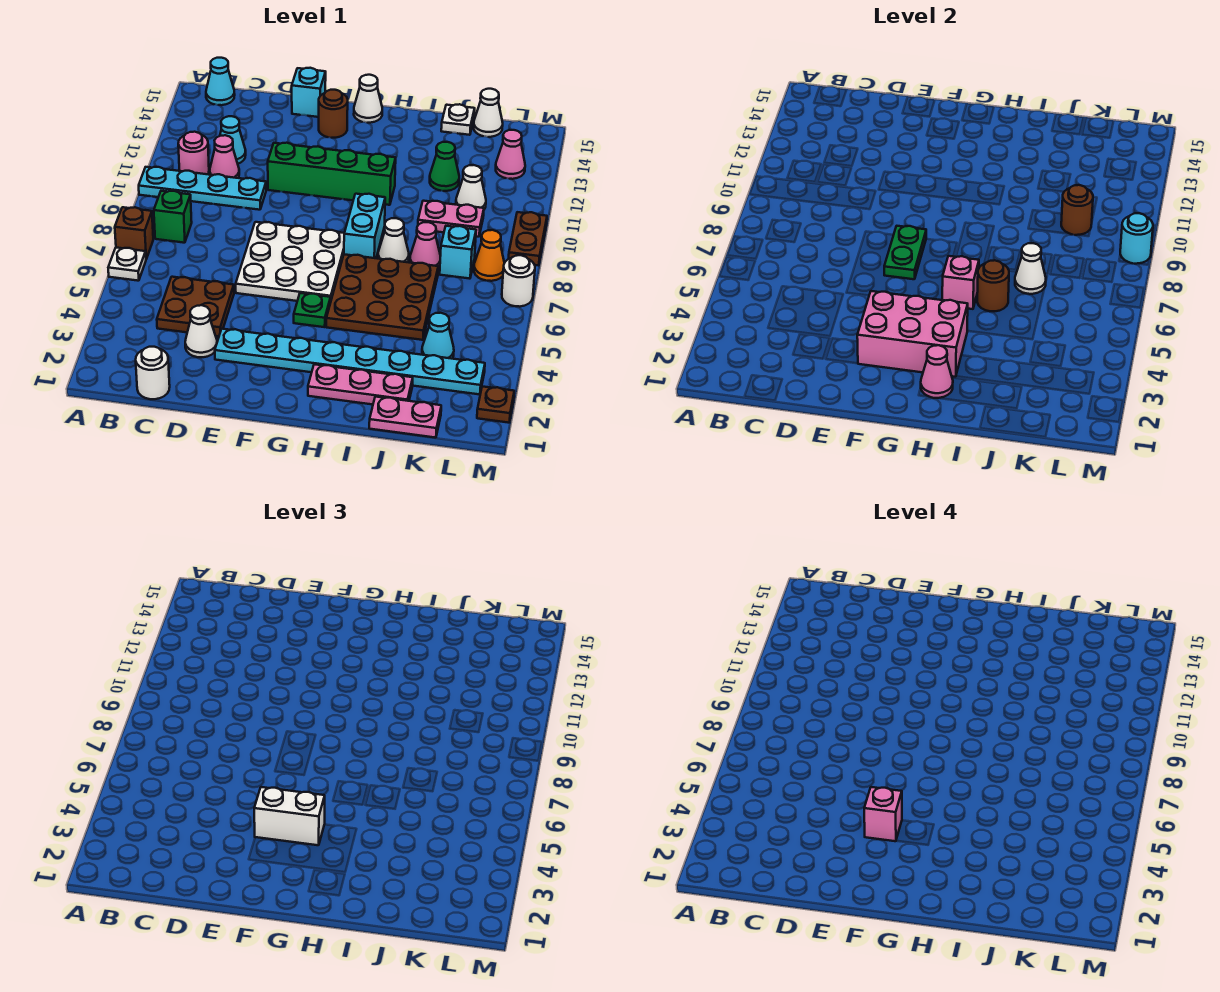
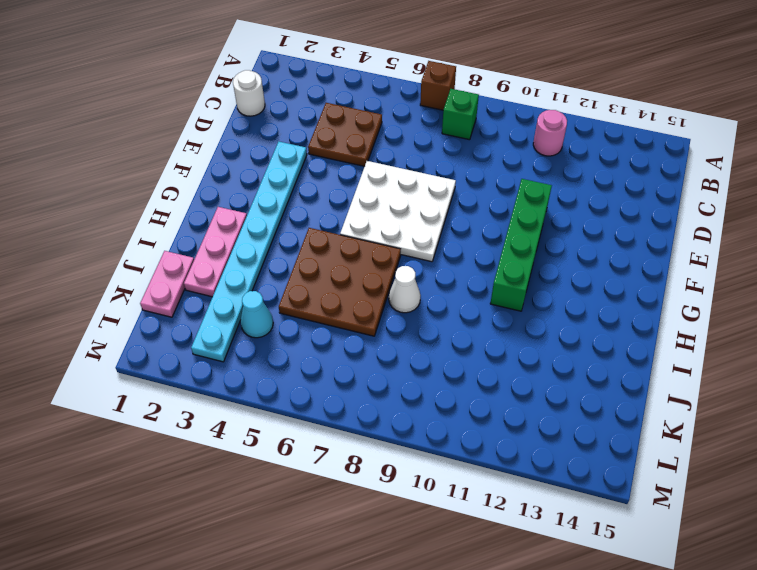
none -> white 1x1 plate [108,248,146,281]
none -> cyan 1x4 plate [139,167,266,210]
none -> cyan 1x1 cone [206,58,235,105]
none -> pink 1x1 cone [210,135,239,178]

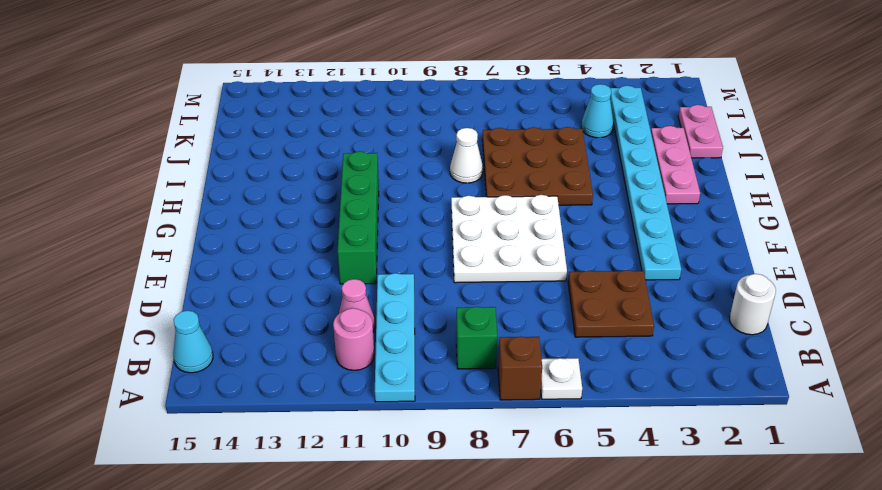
none -> cyan 1x1 cone [220,116,246,164]
none -> white 1x1 cone [185,305,217,357]
none -> cyan 1x1 brick [292,68,326,117]
none -> brown 1x1 round brick [319,90,348,138]

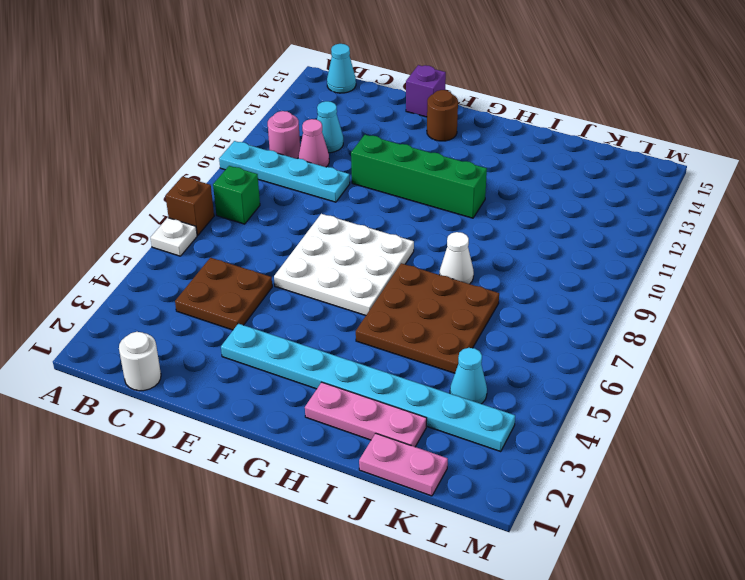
purple 1x1 brick [406,65,446,117] -> cyan 1x1 brick [292,68,326,117]
none -> white 1x1 cone [185,305,217,357]
none -> green 1x1 plate [294,293,331,327]
none -> white 1x1 cone [354,75,382,123]
none -> cyan 1x2 brick [344,194,385,258]

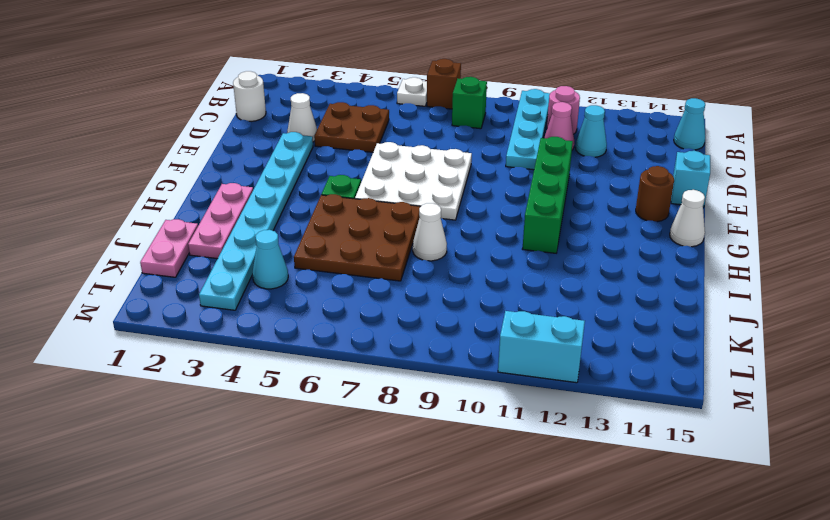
cyan 1x2 brick [498,311,585,383] -> cyan 1x2 brick moved to [344,194,385,258]
none -> pink 1x1 cone [410,222,440,268]
none -> pink 1x2 plate [418,201,484,237]
none -> green 1x1 cone [430,142,459,191]
none -> white 1x1 plate [441,104,475,135]

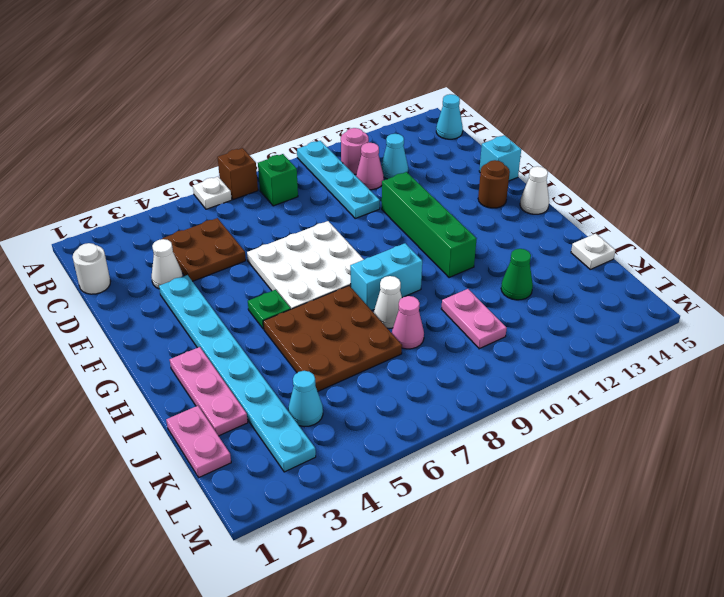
none -> cyan 1x1 brick [440,226,476,279]
none -> white 1x1 cone [456,165,486,209]
none -> white 1x1 cone [474,89,503,137]
none -> orange 1x1 cone [474,230,504,281]

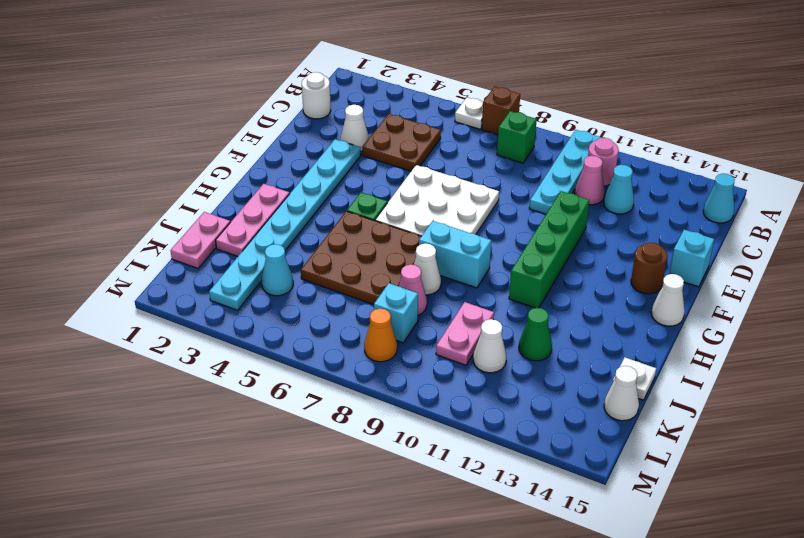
none -> pink 1x1 cone [496,130,525,179]
none -> brown 1x1 plate [477,386,514,423]
none -> white 1x1 round brick [502,255,535,307]
none -> brown 1x2 plate [509,212,547,265]

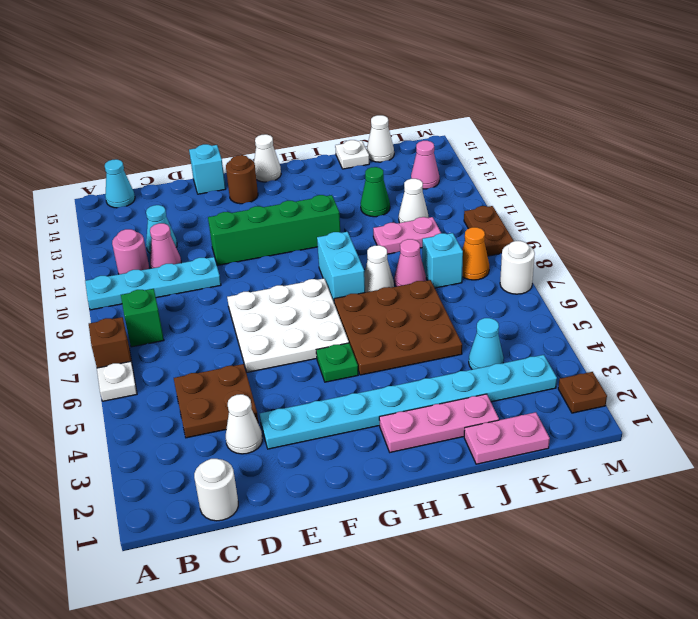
none -> pink 2x3 brick [857,291,968,377]
none -> green 1x2 plate [884,226,926,279]
none -> pink 1x1 cone [921,345,953,398]
none -> pink 1x1 brick [942,256,979,309]

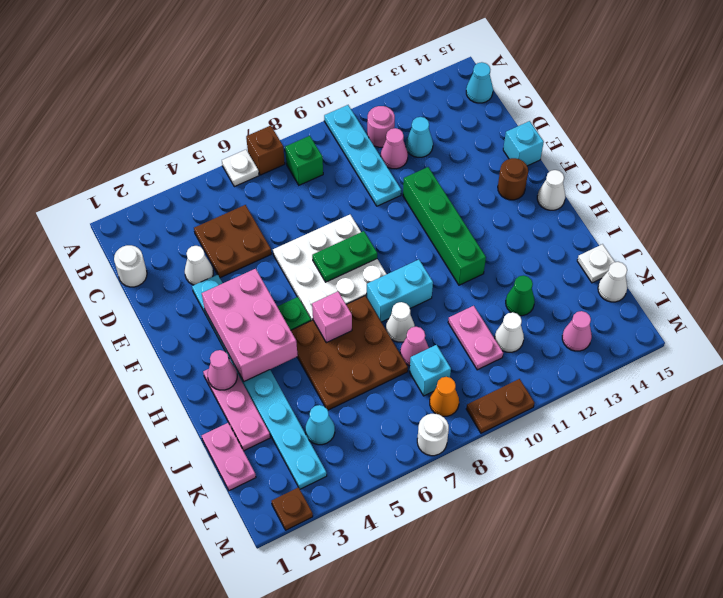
none -> brown 1x1 round brick [977,260,1009,311]
none -> white 1x1 cone [1015,243,1046,294]
none -> brown 1x1 round brick [1061,185,1093,235]
none -> cyan 1x1 round brick [1120,213,1153,264]

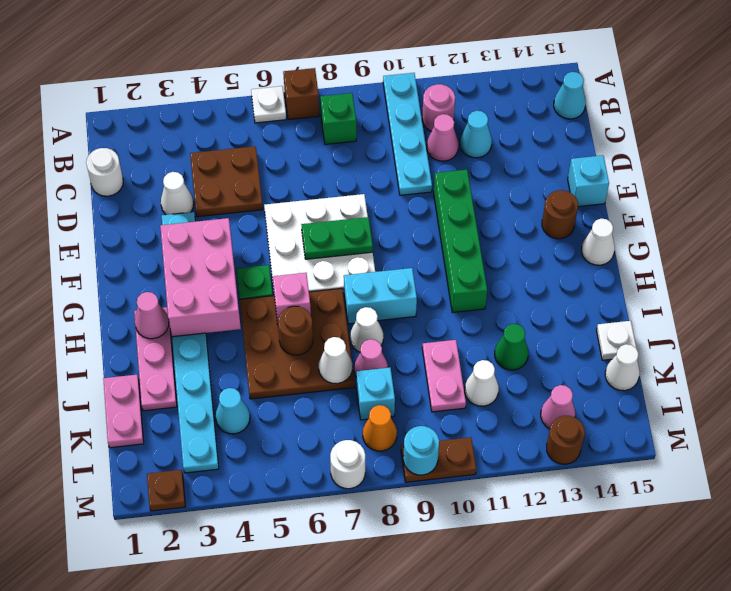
brown 1x1 round brick [547,416,585,464] -> brown 1x1 round brick moved to [1061,185,1093,235]
none -> white 1x2 brick [254,787,325,845]
none -> pink 1x1 brick [864,787,902,841]

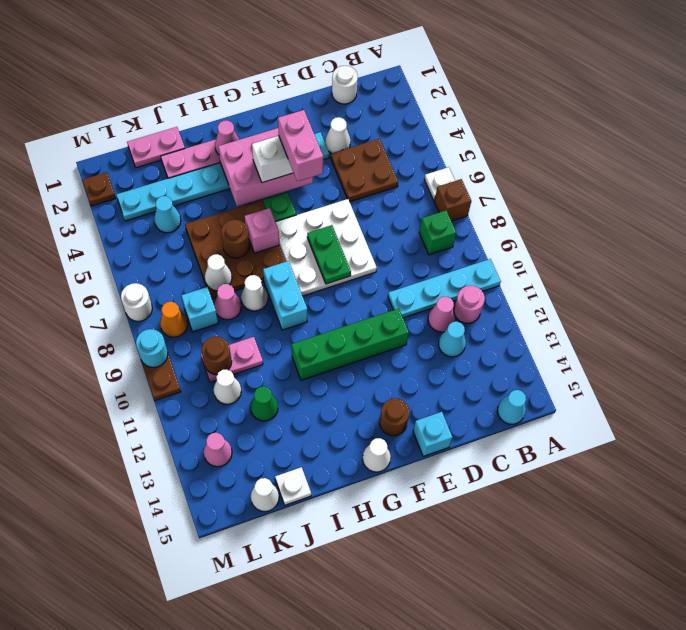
pink 1x2 brick [278,110,323,181] -> pink 1x1 brick [864,787,902,841]

